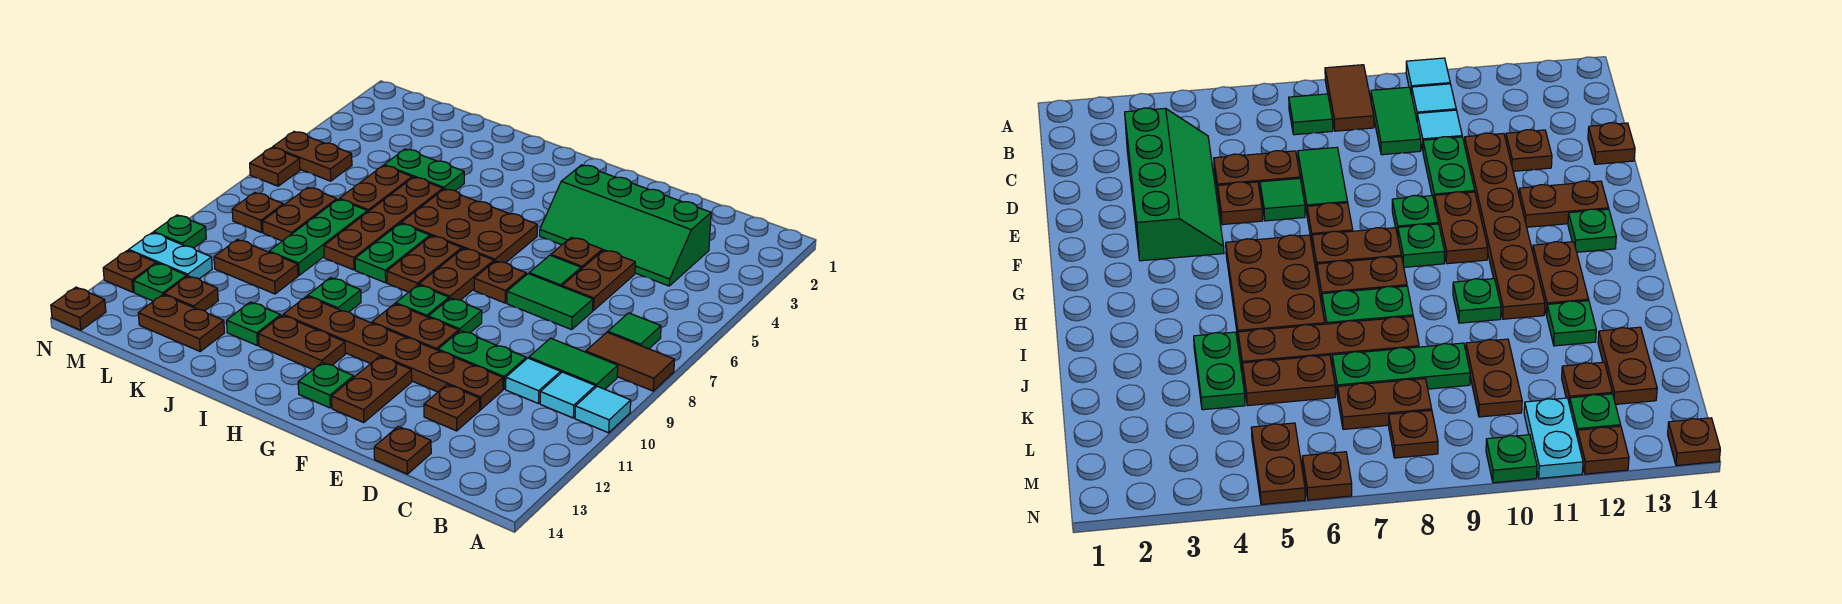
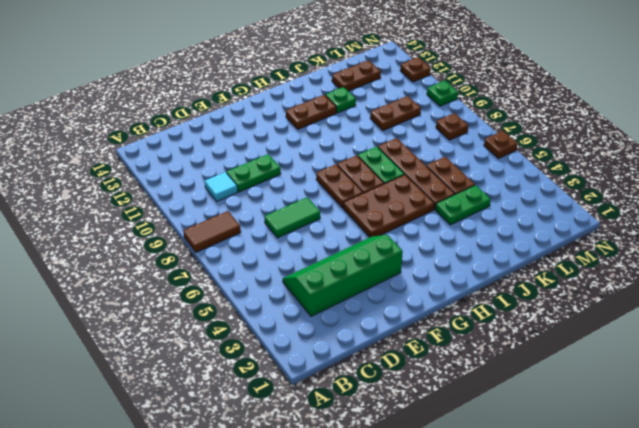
none -> cyan 1x1 tile [575,386,631,433]
none -> green 1x1 tile [608,313,661,349]
none -> green 1x2 tile [529,338,618,389]
none -> cyan 1x1 tile [540,372,595,418]

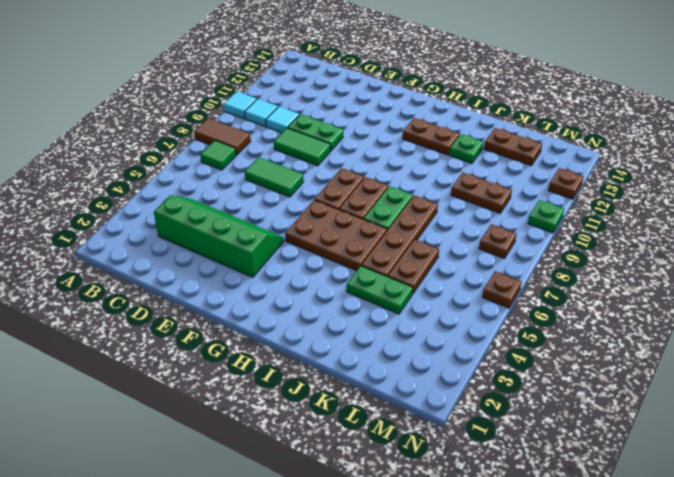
green 1x2 tile [274,128,330,166] -> green 1x2 tile moved to [529,338,618,389]
none -> brown 1x2 plate [562,250,635,310]
none -> brown 1x6 plate [283,296,503,410]
none -> brown 1x1 plate [424,385,480,431]
none -> brown 1x1 plate [374,426,431,474]

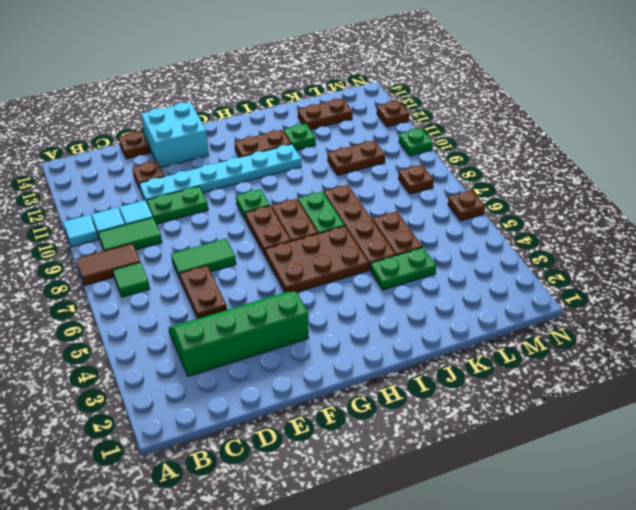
cyan 1x6 plate [139,144,301,202] -> brown 1x6 plate [283,296,503,410]
cyan 2x2 brick [141,102,209,168] -> brown 1x2 plate [331,356,412,423]
none -> brown 1x1 plate [551,237,602,269]
none -> green 1x1 tile [529,255,581,287]
none -> brown 1x1 plate [474,261,526,303]
none -> green 1x1 plate [428,298,482,333]

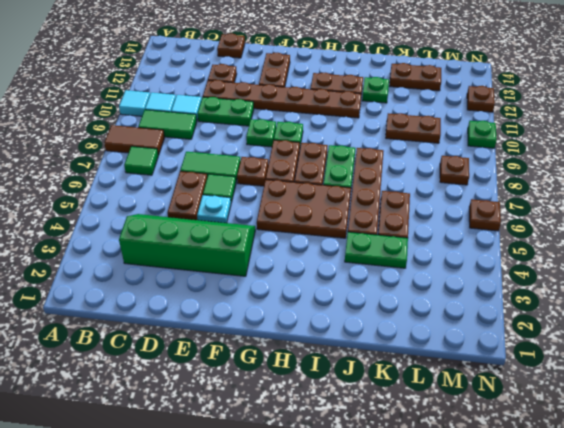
cyan 1x1 plate [197,195,231,223] -> brown 1x1 plate [551,237,602,269]
none -> brown 1x2 plate [372,304,459,350]
none -> green 1x1 plate [298,362,354,408]
none -> green 1x1 plate [308,278,361,312]
none -> green 1x3 plate [269,199,367,275]

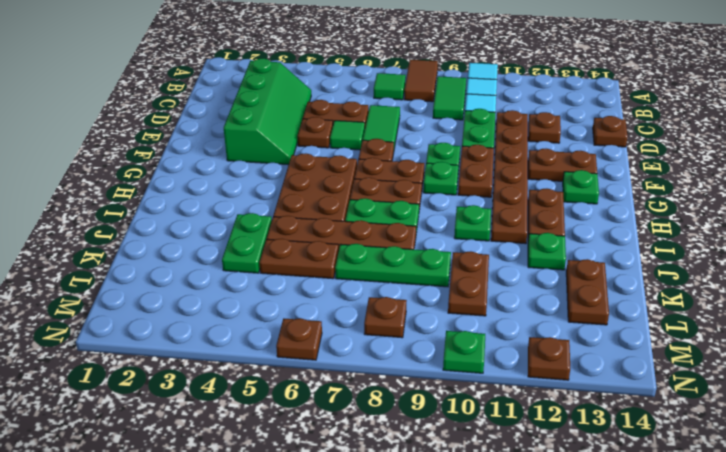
none -> brown 1x2 plate [262,187,337,241]
none -> brown 1x1 plate [164,276,218,311]
none -> brown 1x2 plate [273,132,352,181]
none -> cyan 1x2 plate [129,233,212,279]

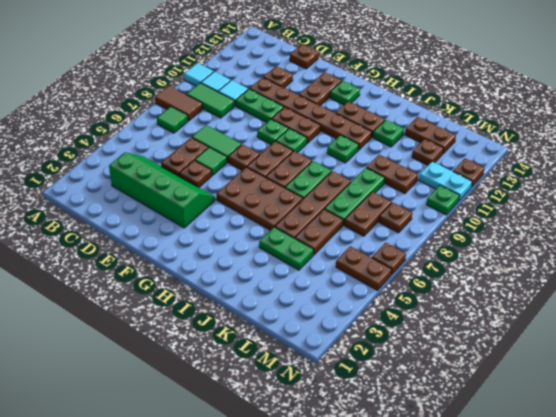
none -> green 1x1 plate [133,263,187,301]
none -> brown 1x1 plate [51,287,106,330]

